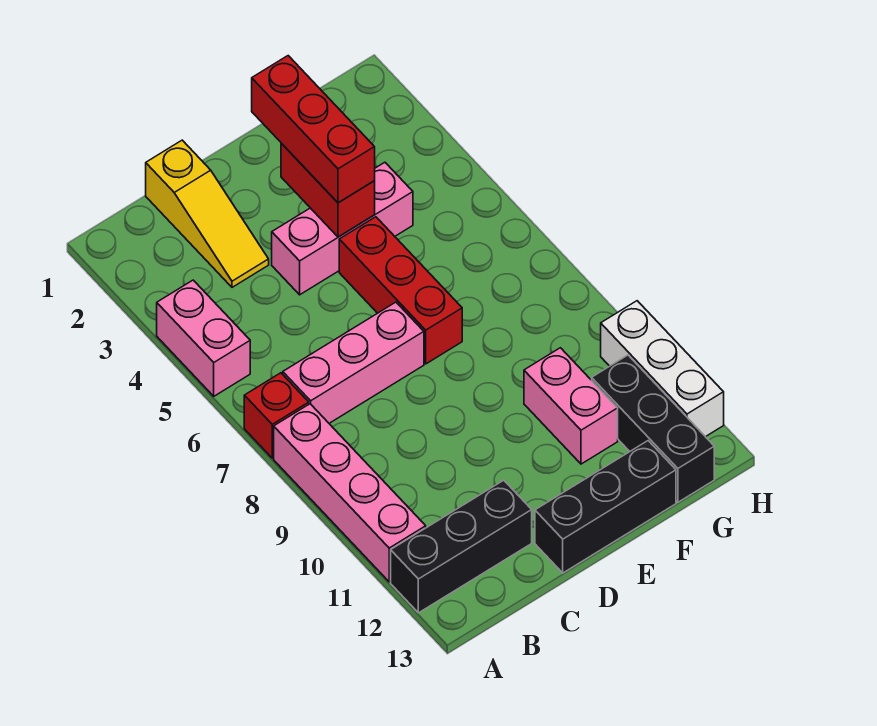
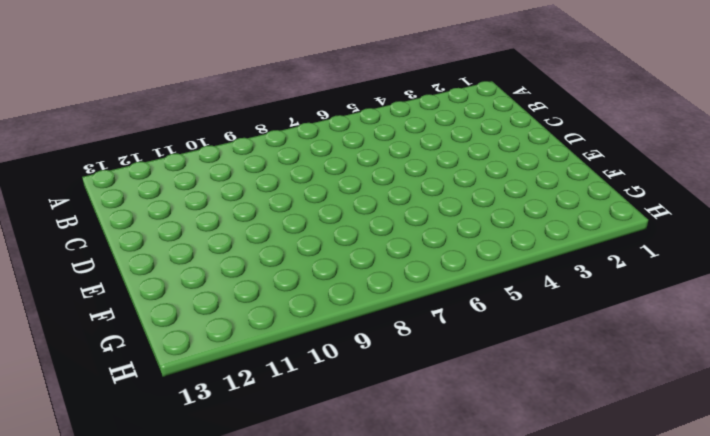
none -> pink 1x2 brick [157,280,250,396]
none -> red 1x1 brick [244,373,309,458]
none -> pink 1x4 brick [274,404,426,582]

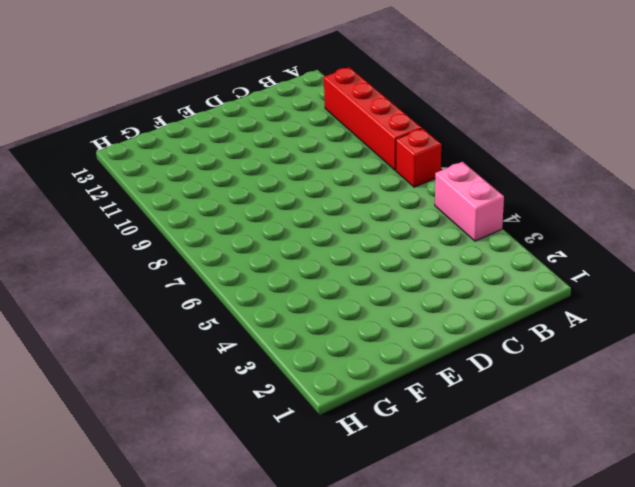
red 1x4 brick [324,67,422,170] -> pink 1x4 brick [274,404,426,582]
none -> black 1x3 brick [391,480,532,613]
none -> pink 1x3 brick [283,302,424,423]
none -> yellow 1x3 slope [146,140,269,287]

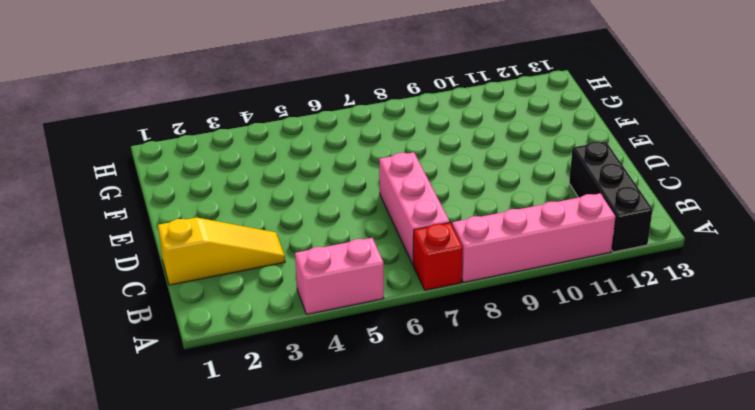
none -> pink 1x3 brick [272,162,413,295]
none -> black 1x3 brick [535,441,676,573]
none -> red 1x3 brick [339,217,462,364]

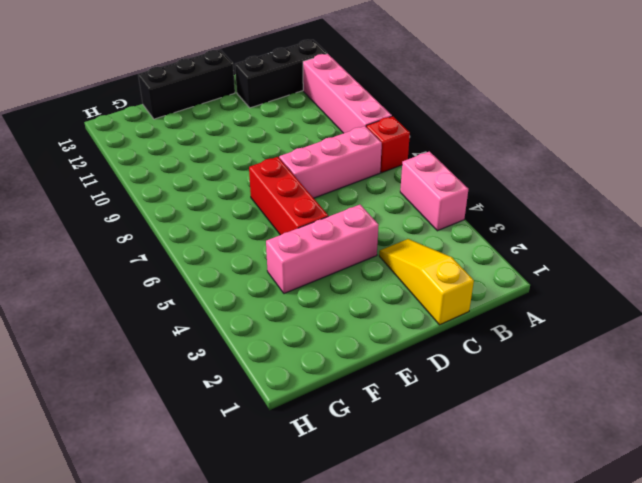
none -> pink 1x2 brick [524,348,618,464]
none -> black 1x3 brick [592,355,714,502]
none -> white 1x3 brick [601,301,724,437]

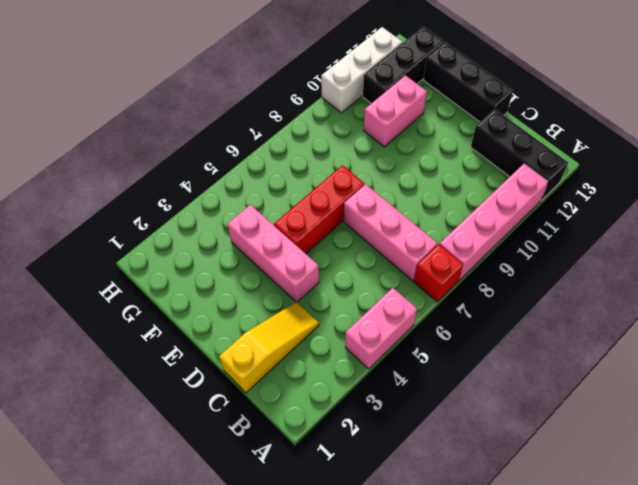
none -> red 1x2 brick [281,143,375,237]
none -> red 1x3 brick [252,56,375,203]

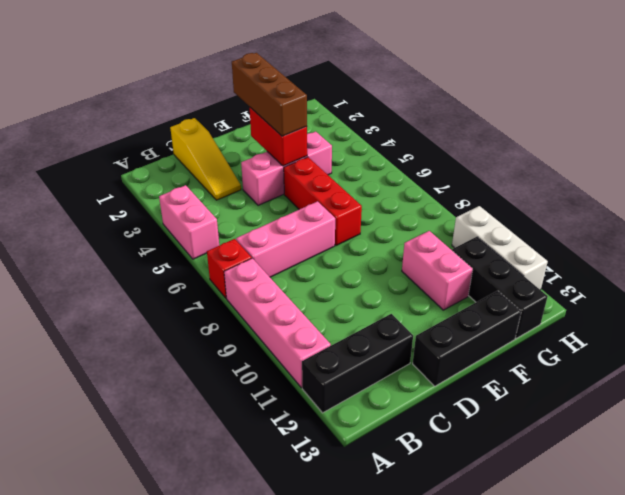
brown 1x3 brick [232,53,307,136] -> red 1x3 brick [252,56,375,203]

